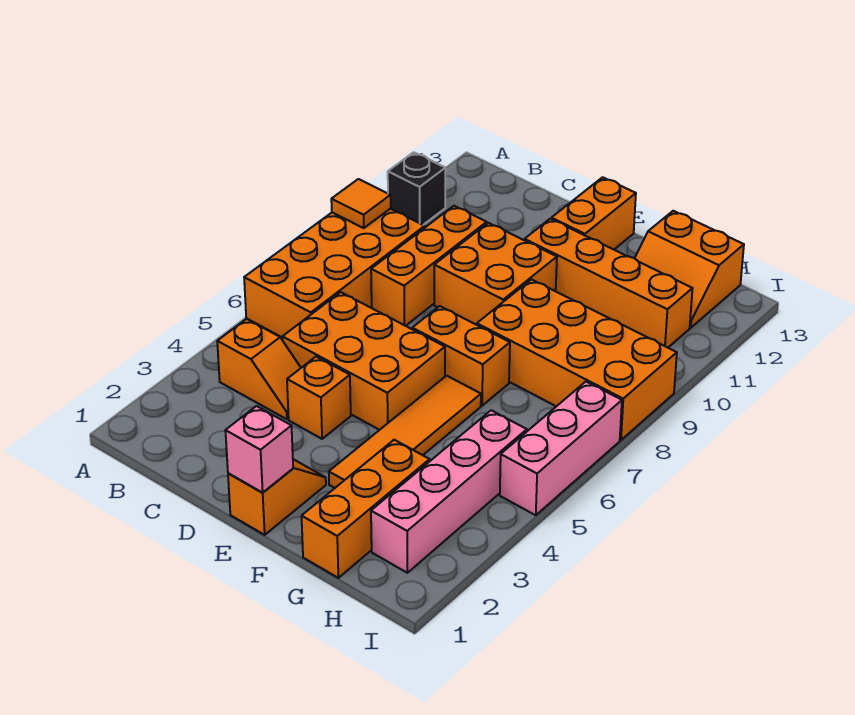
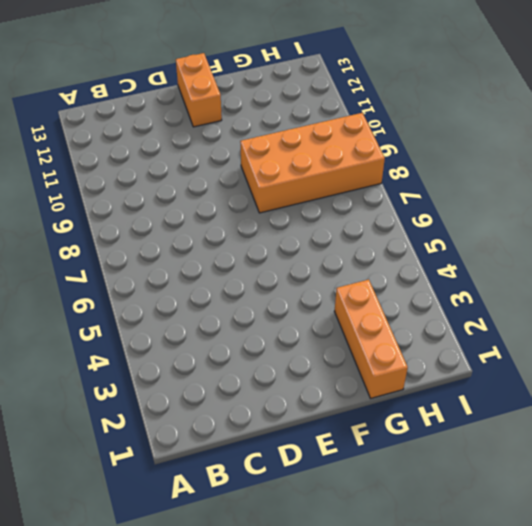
none -> orange 2x4 brick [244,209,425,338]
none -> black 1x1 brick [388,152,446,225]
none -> orange 1x2 slope [217,319,301,419]

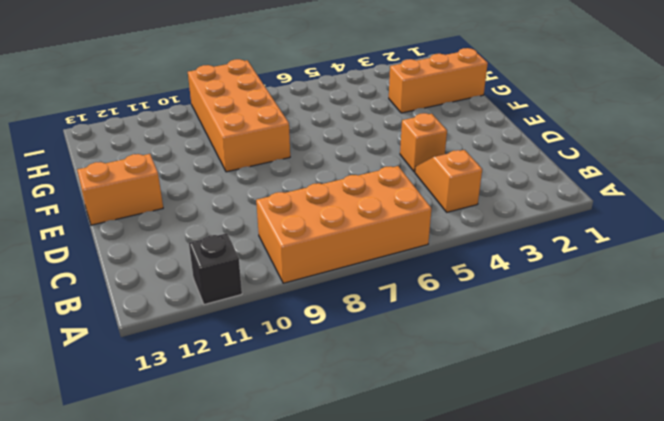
none -> orange 2x3 brick [283,292,445,430]
none -> orange 1x3 brick [371,206,487,326]
none -> orange 2x2 brick [434,223,557,325]

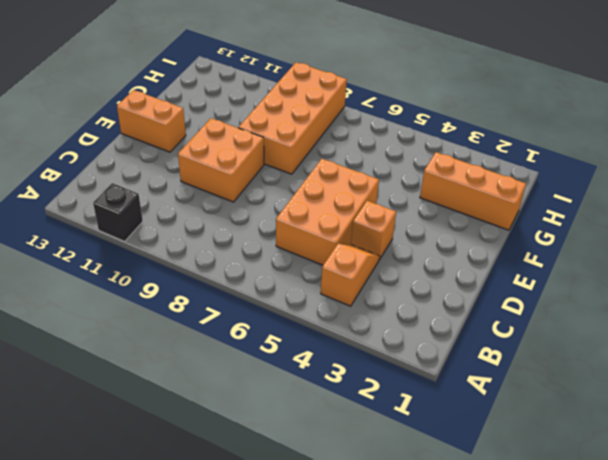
none -> orange 2x4 brick [244,209,425,338]
none -> orange 1x3 brick [371,206,487,326]
none -> orange 1x2 slope [228,459,326,535]

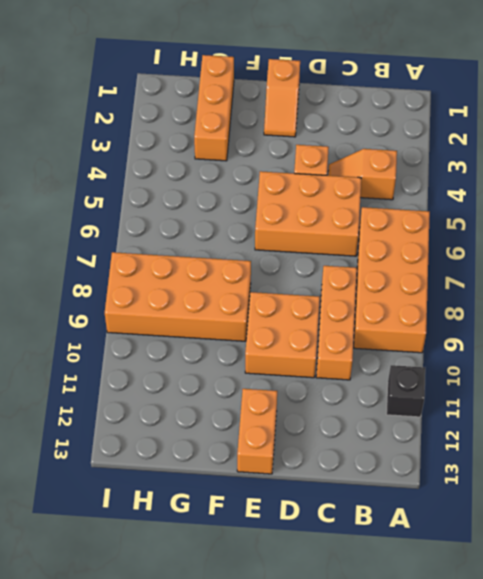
none -> orange 1x2 brick [412,306,510,406]
none -> orange 1x4 brick [525,219,693,348]
none -> orange 1x4 tile [329,376,481,488]

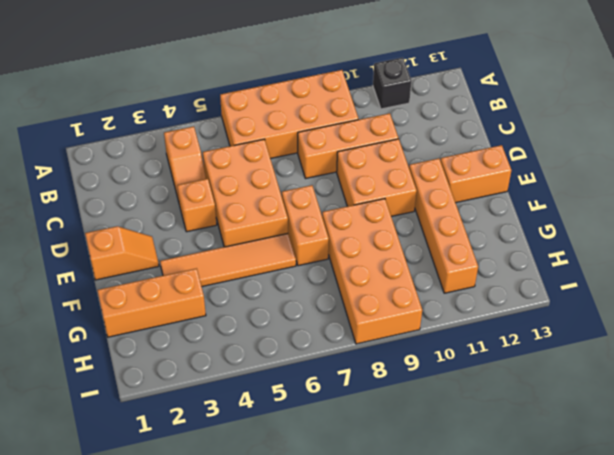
none -> orange 2x2 slope [635,211,744,328]
none -> pink 1x4 brick [371,410,527,573]
none -> pink 1x3 brick [500,382,622,515]

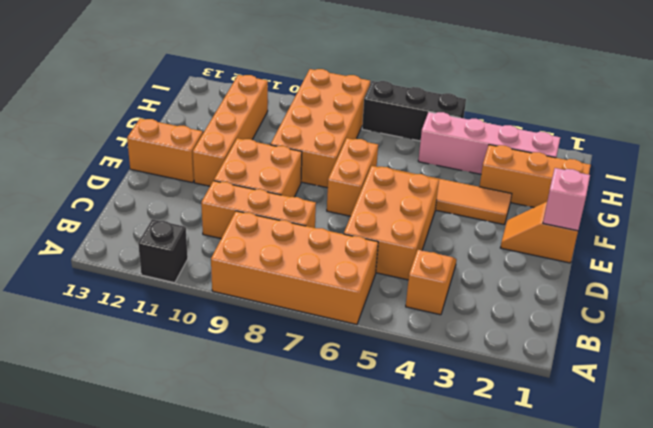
black 1x3 brick [362,81,466,141] -> pink 1x3 brick [500,382,622,515]
none -> orange 1x1 brick [287,357,351,439]
none -> orange 2x2 slope [635,211,744,328]
none -> orange 1x1 tile [331,179,391,228]

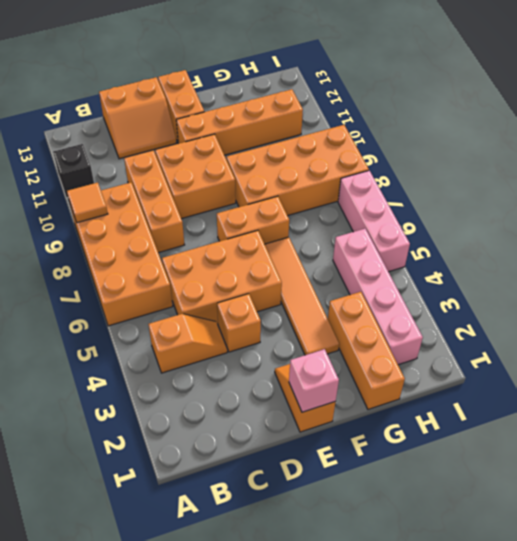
orange 2x2 slope [99,77,177,159] -> orange 2x2 slope moved to [635,211,744,328]

